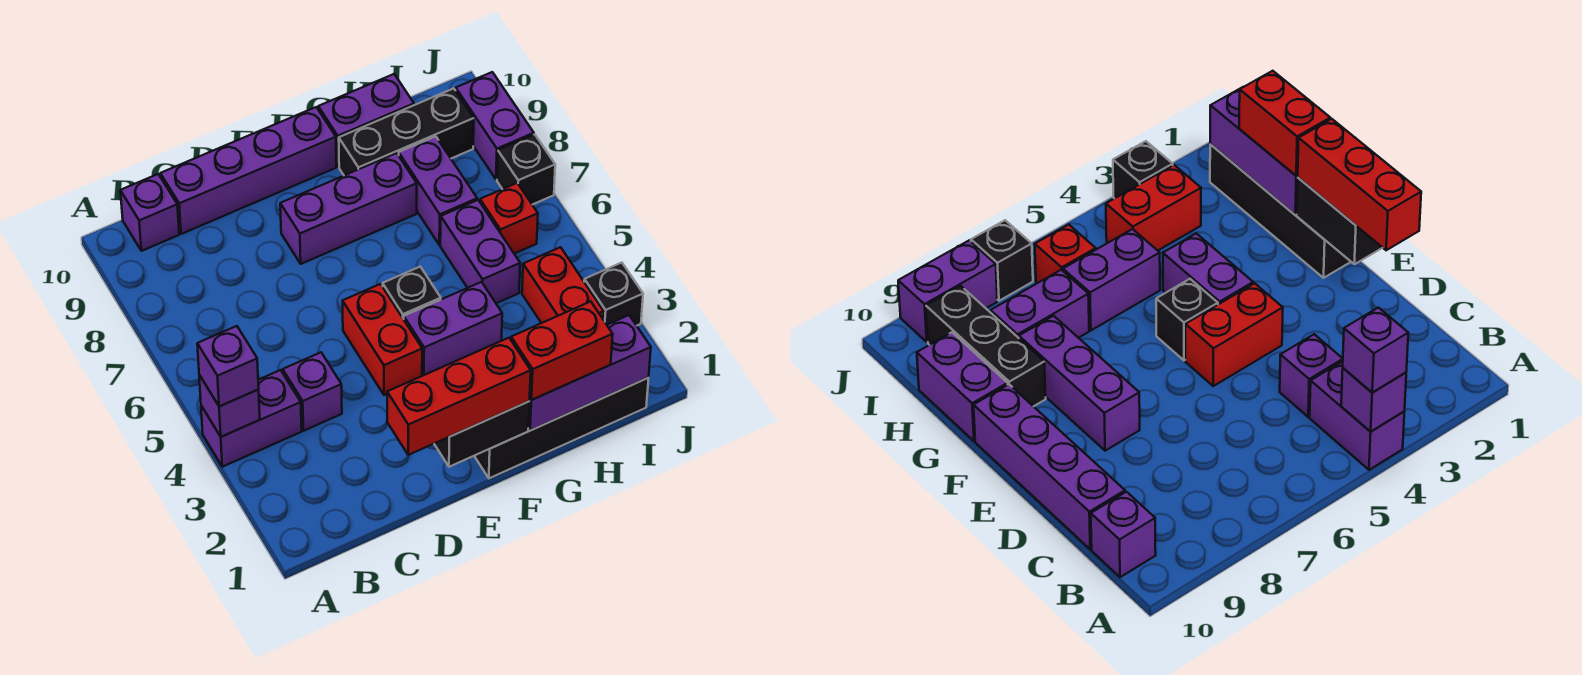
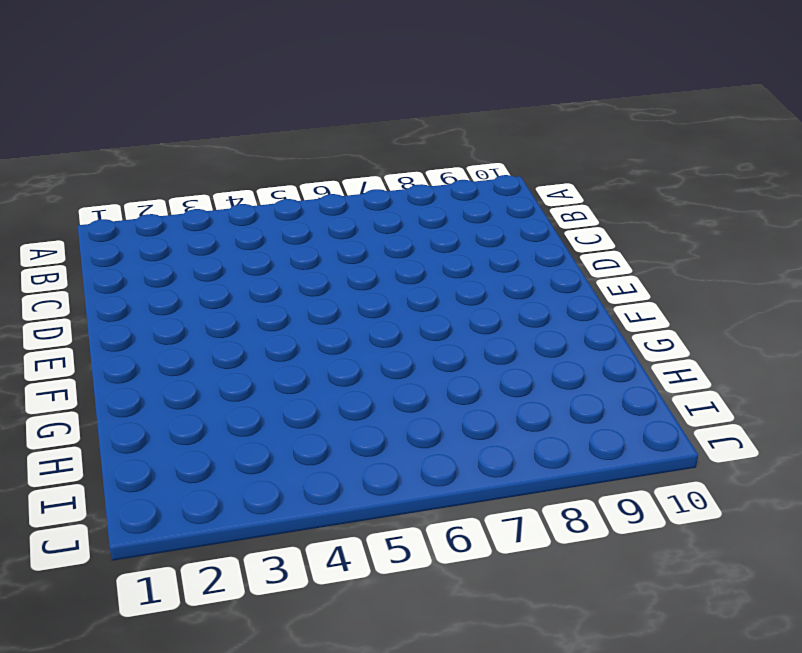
none -> purple 1x2 brick [201,370,302,467]
none -> purple 1x1 brick [120,174,179,251]
none -> purple 1x1 brick [283,352,342,431]

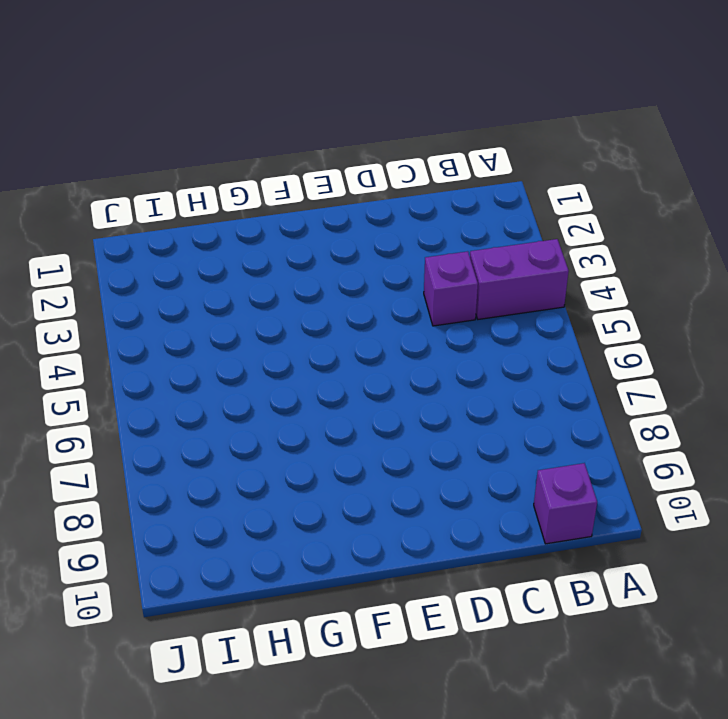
none -> purple 1x4 brick [160,107,336,234]
none -> red 1x2 brick [343,284,422,395]
none -> purple 1x3 brick [280,153,417,264]

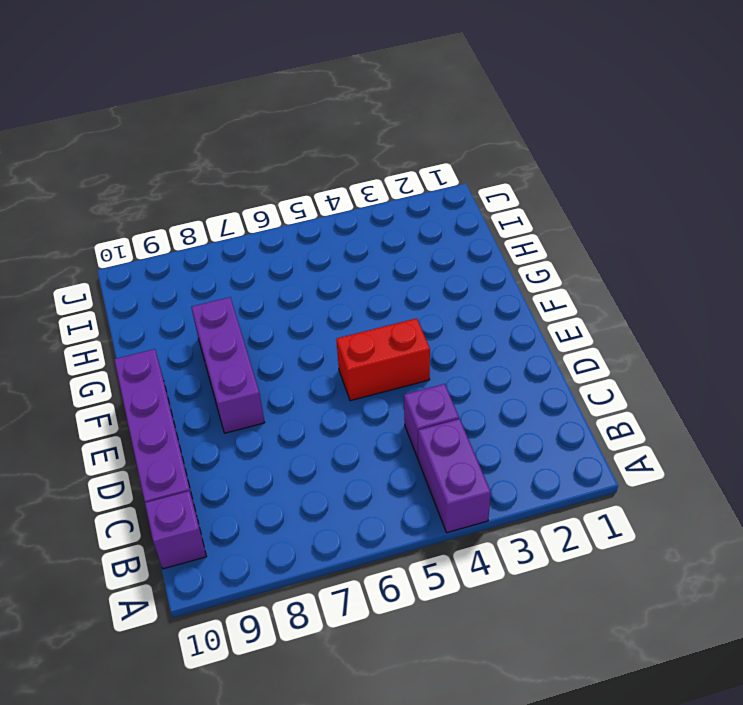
none -> black 1x4 brick [475,378,649,478]
none -> purple 1x2 brick [404,282,502,375]
none -> black 1x1 brick [383,267,441,319]

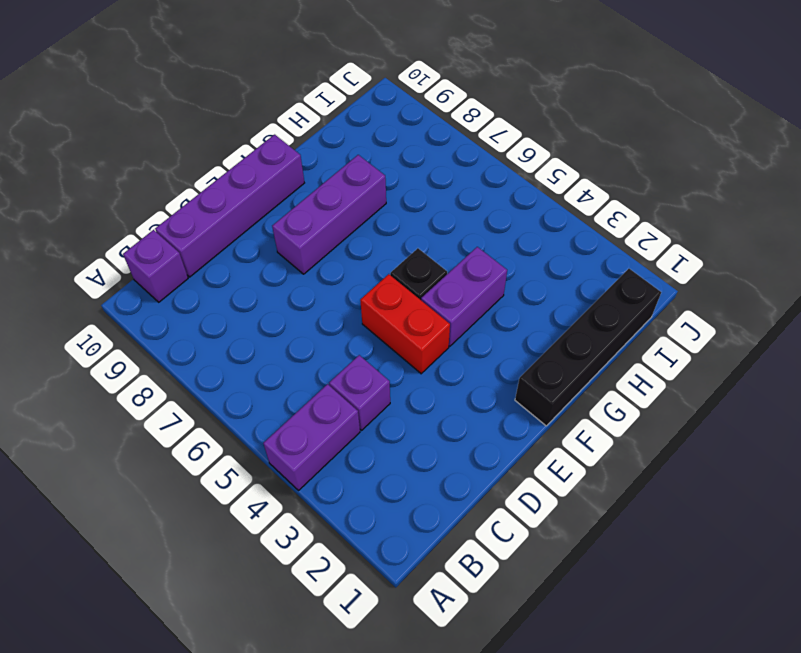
none -> black 1x3 brick [339,88,474,175]
none -> purple 1x2 brick [318,74,414,167]
none -> purple 1x2 brick [440,200,520,303]

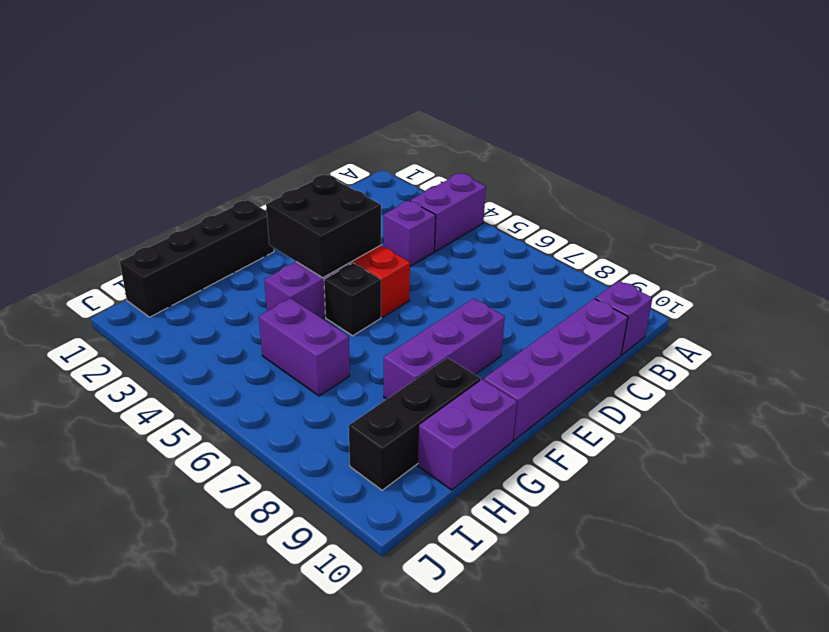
black 2x2 brick [266,175,381,278] -> none
none -> purple 1x2 brick [399,136,477,245]
none -> red 1x2 brick [522,247,604,323]
none -> red 1x1 brick [480,183,538,254]

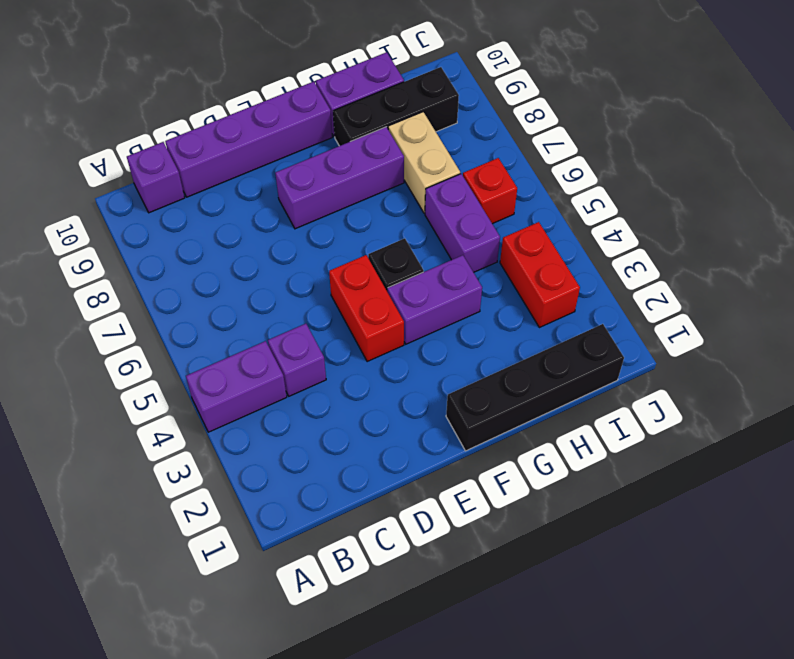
tan 1x2 brick [388,112,460,213] -> purple 1x2 brick [399,136,477,245]
none -> black 1x1 brick [584,263,643,326]
none -> black 1x1 brick [497,134,555,205]
none -> purple 1x2 brick [456,72,534,179]

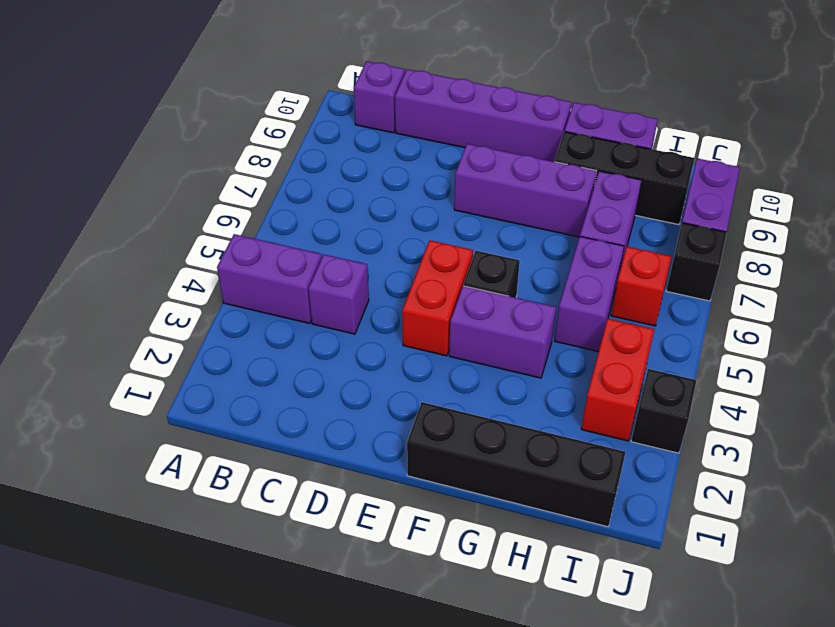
none -> purple 1x1 brick [199,375,260,437]
none -> black 1x2 brick [434,402,529,467]
none -> purple 1x3 brick [528,315,651,430]

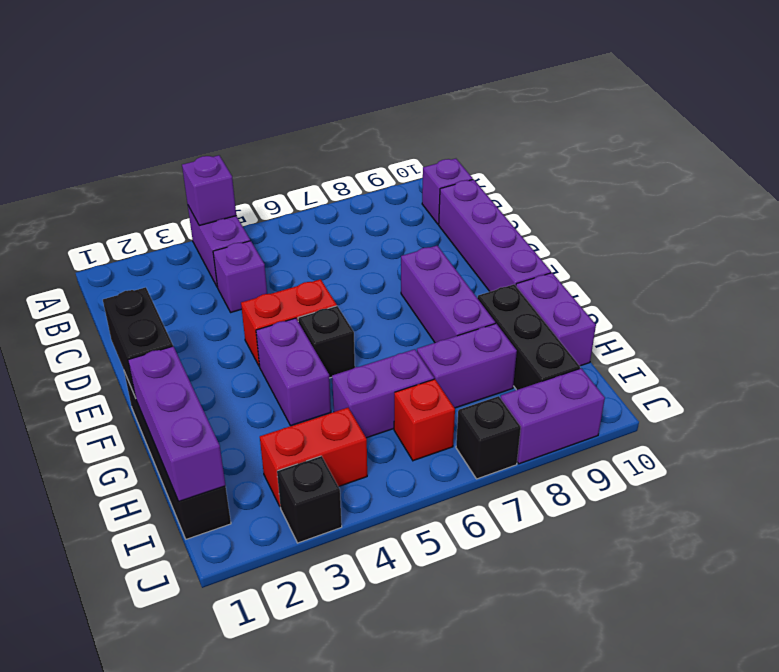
none -> purple 1x1 brick [197,326,259,407]
none -> red 1x3 brick [387,338,531,455]
none -> red 1x2 brick [511,302,613,400]

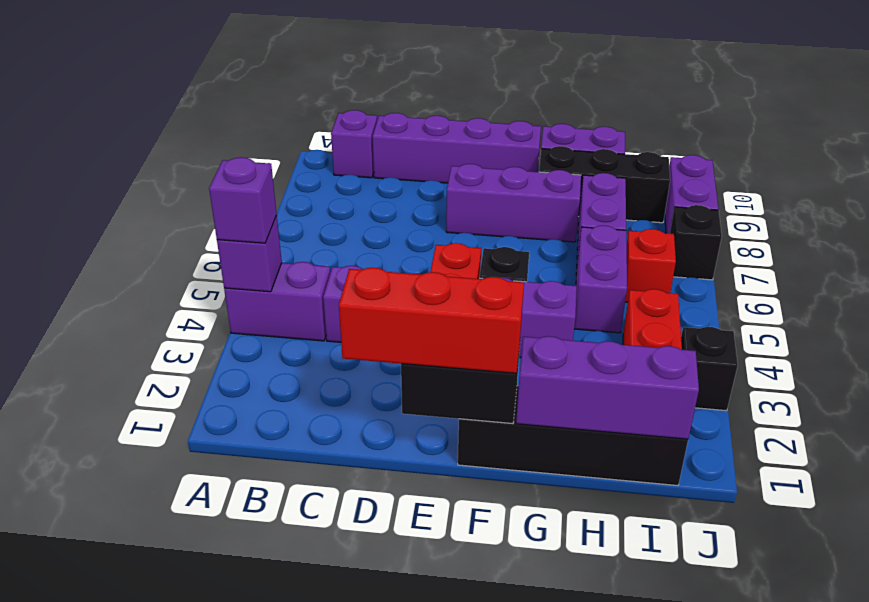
none -> red 1x2 brick [511,302,613,400]

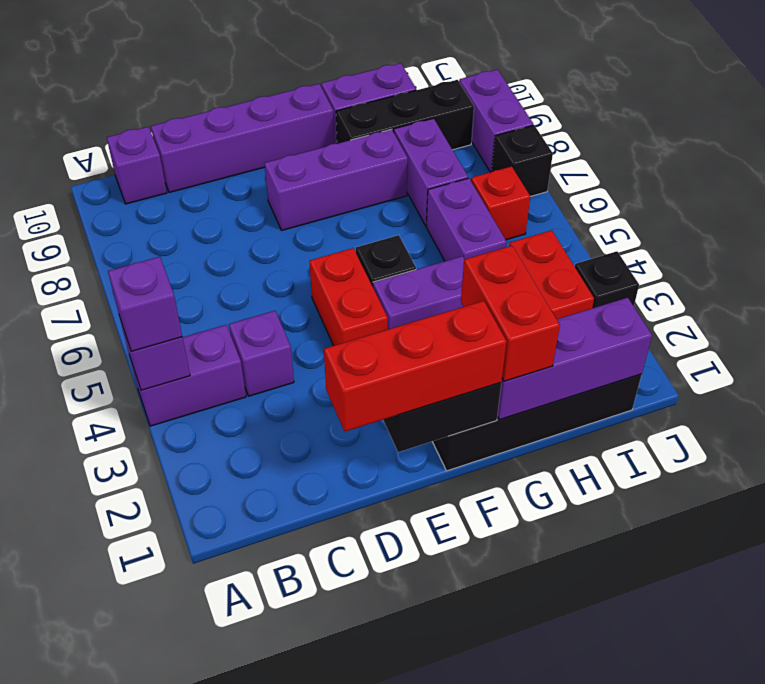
red 1x2 brick [461,245,560,381] -> red 1x2 brick turned to [511,302,613,400]

